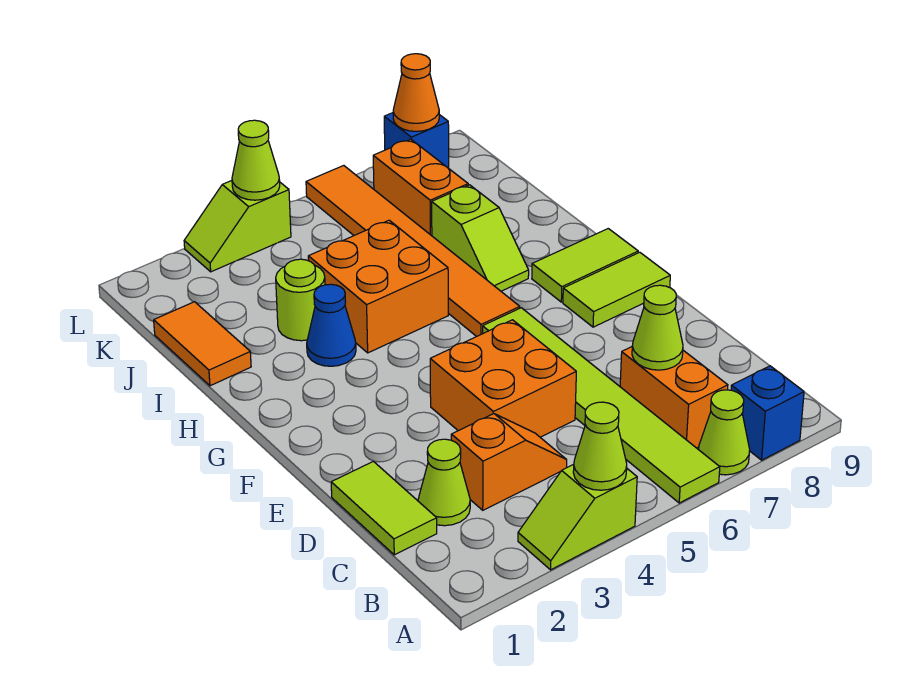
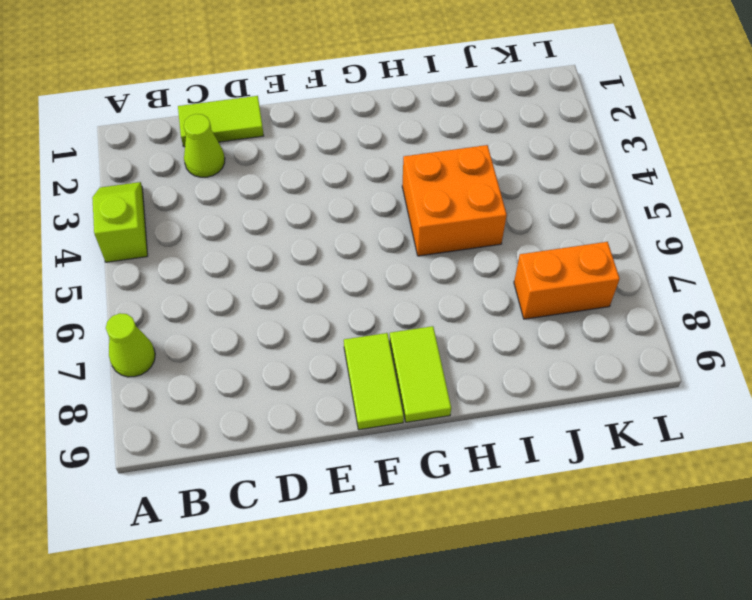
none -> lime 1x6 tile [483,308,720,503]
none -> blue 1x1 brick [731,366,804,460]
none -> orange 1x2 brick [620,347,728,448]

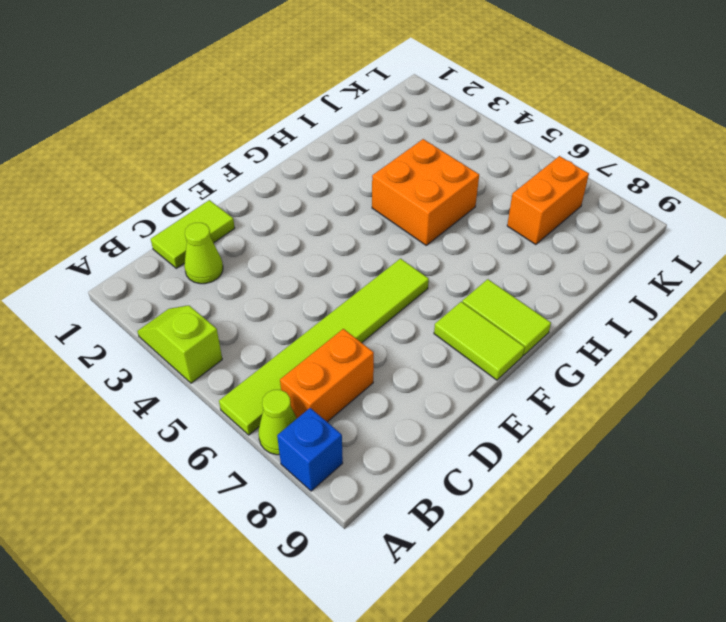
none -> orange 1x2 slope [451,414,567,510]
none -> orange 2x2 brick [430,320,576,437]
none -> orange 1x6 tile [306,166,520,337]

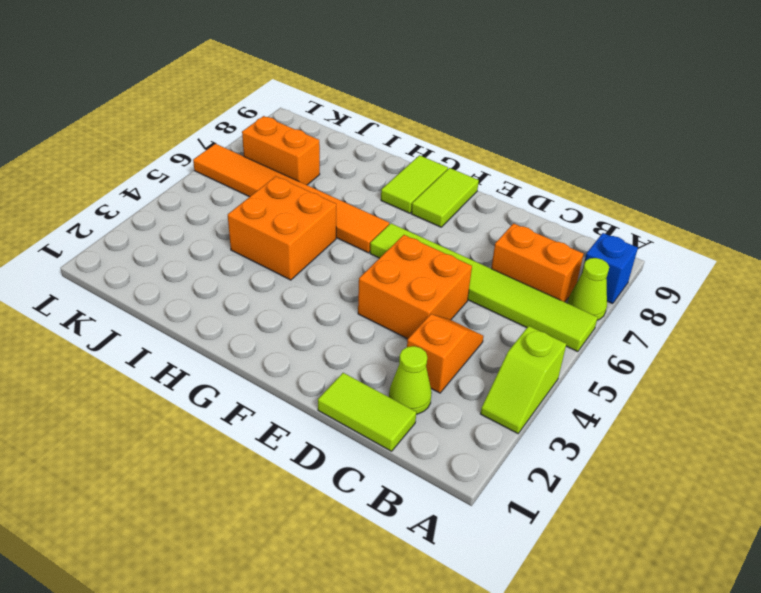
none -> blue 1x1 cone [307,284,356,366]
none -> lime 1x2 slope [432,185,529,291]
none -> orange 1x2 tile [154,302,251,386]

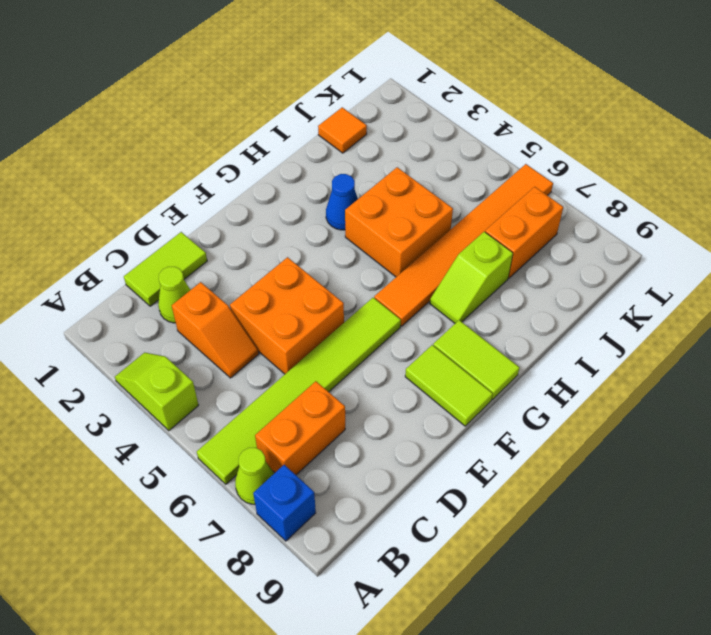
orange 1x1 tile [318,107,367,153] -> orange 1x2 tile [154,302,251,386]
none -> lime 1x1 round brick [276,259,325,341]
none -> lime 1x2 slope [184,181,291,272]
none -> blue 1x1 brick [384,113,449,168]

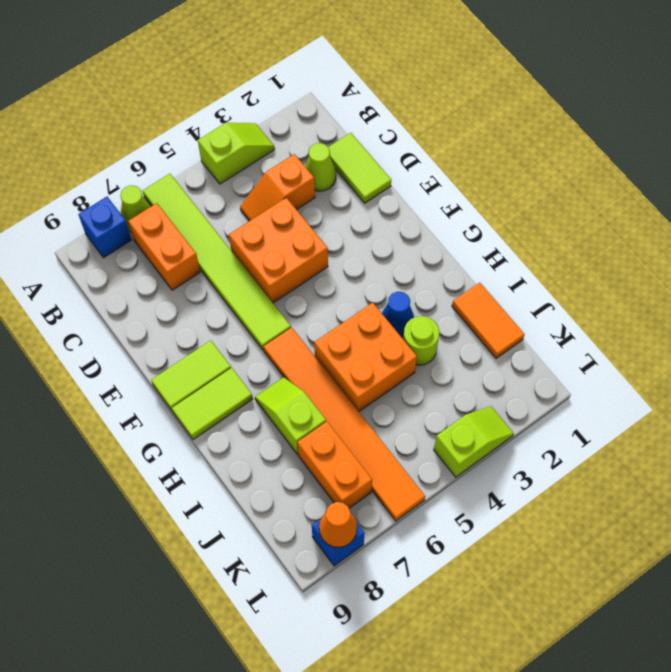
none -> lime 1x1 cone [573,402,627,490]
none -> lime 1x1 cone [632,285,683,370]
none -> lime 1x1 cone [232,120,280,200]

